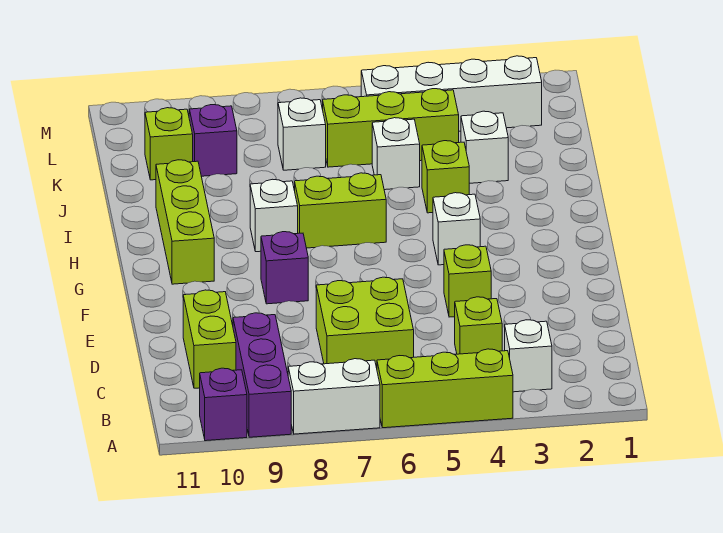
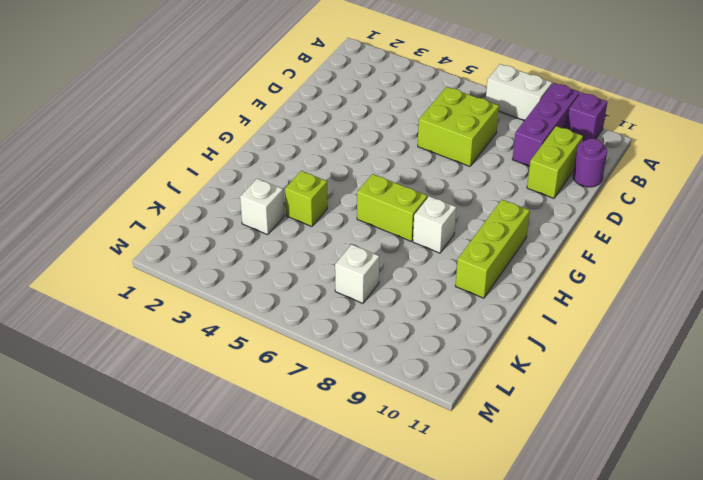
purple 1x1 round brick [573,138,607,187] -> none
none -> lime 1x3 brick [377,349,513,428]
none -> white 1x1 brick [505,320,552,392]
none -> lime 1x1 brick [455,297,502,354]

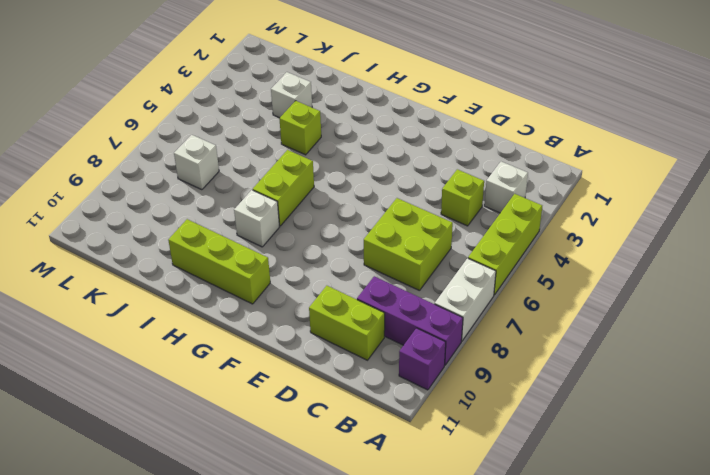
none -> lime 1x1 brick [444,245,491,317]
none -> purple 1x1 brick [261,232,308,304]
none -> white 1x1 brick [433,193,480,265]

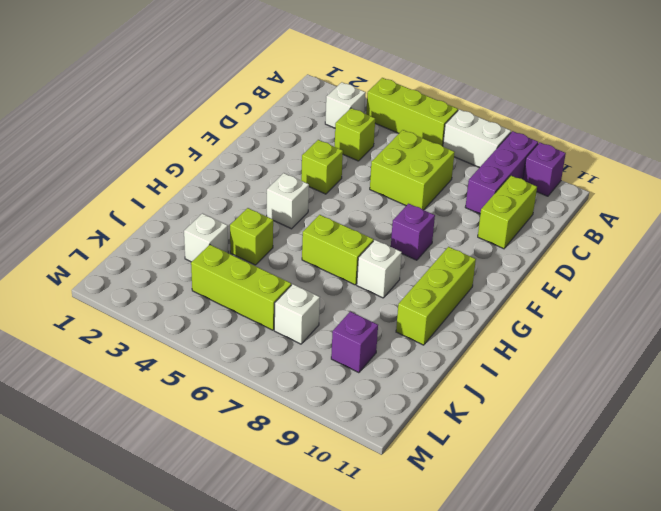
none -> white 1x1 brick [372,118,420,190]
none -> lime 1x1 brick [145,108,193,180]
none -> white 1x4 brick [361,56,542,131]

